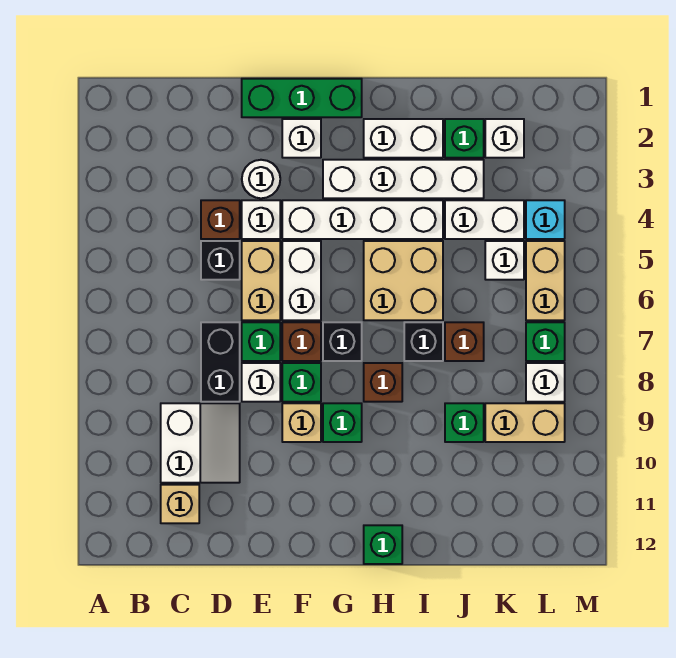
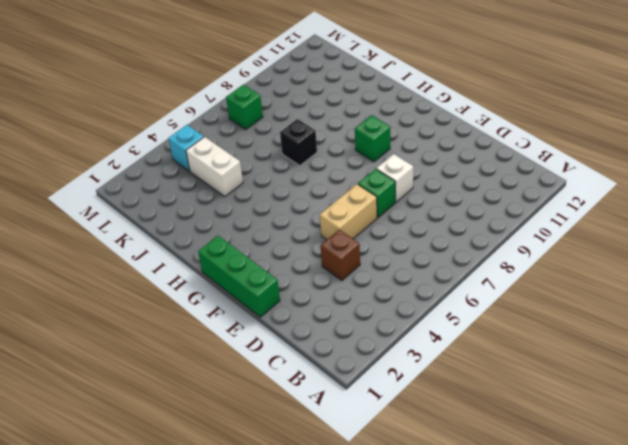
none -> white 2x2 slope [161,403,240,483]
none -> tan 1x1 brick [161,485,199,523]
none -> black 1x1 brick [201,241,240,280]
none -> black 1x2 brick [201,322,240,402]

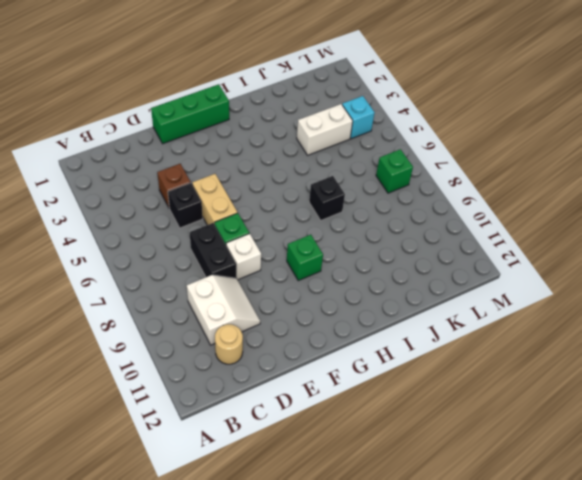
tan 1x1 round brick [215,324,243,364] -> tan 1x1 brick [161,485,199,523]
none -> white 1x1 round brick [242,160,280,198]
none -> white 1x1 brick [242,200,280,239]
none -> white 1x1 brick [282,119,321,158]
none -> white 1x4 brick [282,200,443,239]

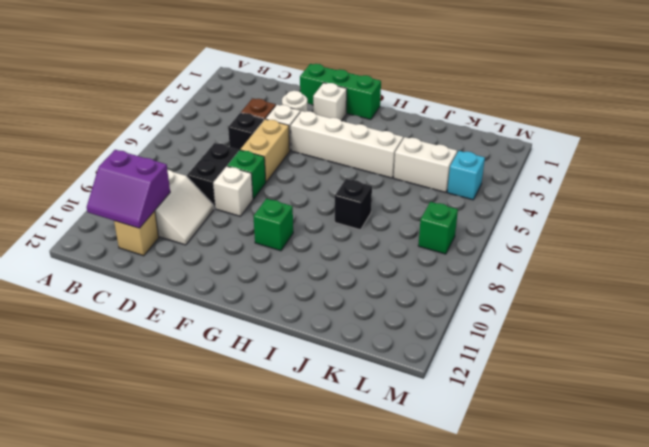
purple 2x2 slope [87,150,170,228] -> none
none -> white 1x2 brick [282,241,321,320]
none -> brown 1x1 brick [282,322,321,361]
none -> green 1x1 brick [282,363,321,402]
none -> tan 1x1 brick [282,403,321,442]

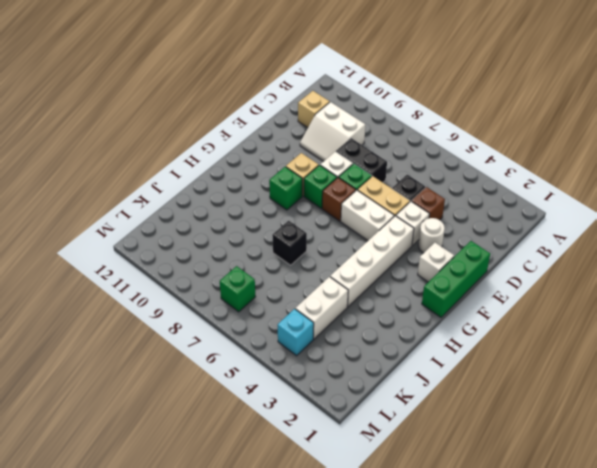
none -> white 1x4 brick [323,160,484,198]
none -> black 1x1 brick [323,322,362,361]
none -> white 1x2 brick [364,119,443,158]
none -> tan 2x2 brick [364,241,443,320]

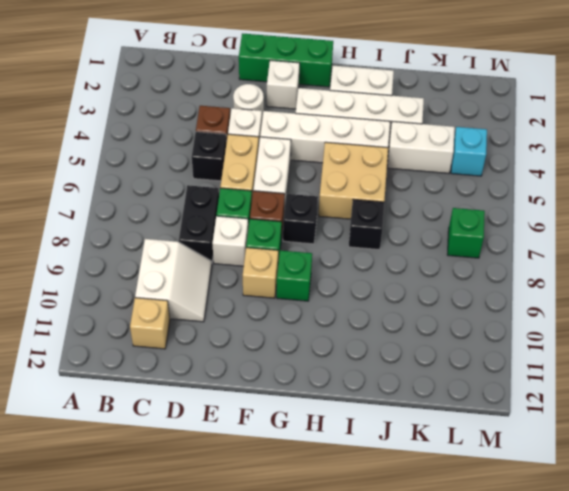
none -> brown 1x1 brick [364,363,402,402]
none -> green 1x1 brick [364,525,402,564]
none -> green 1x1 brick [445,119,484,158]
none -> brown 1x1 brick [445,322,484,361]

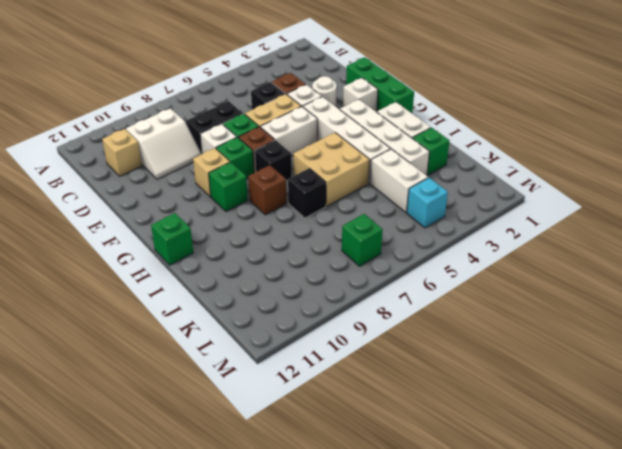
none -> brown 1x1 brick [445,322,484,361]
none -> green 1x1 brick [445,403,484,442]
none -> white 1x1 brick [485,119,524,158]
none -> white 1x1 brick [485,241,524,280]

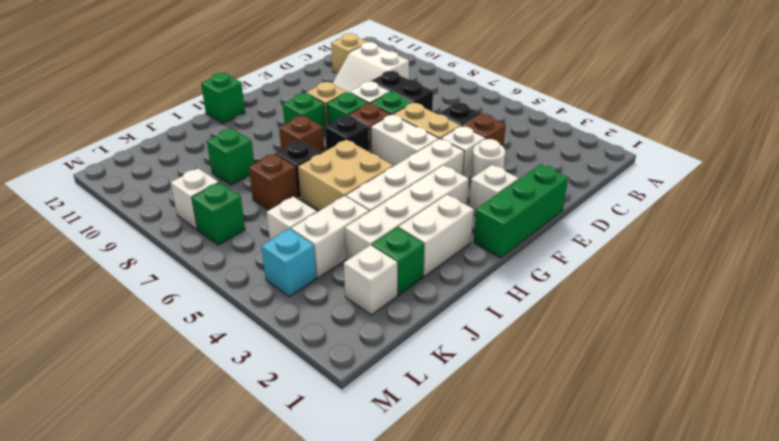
none -> tan 1x2 brick [485,403,565,442]
none -> tan 1x2 brick [526,241,565,320]

